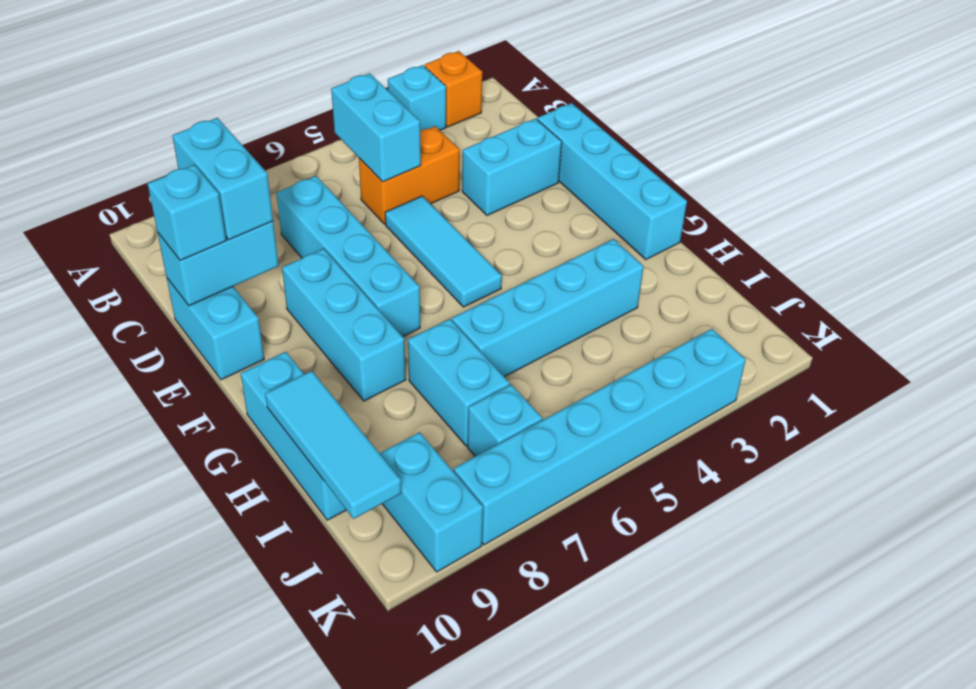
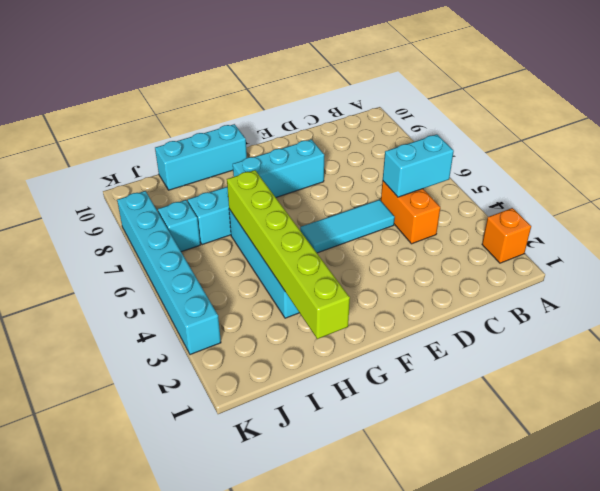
lime 1x6 brick [227,170,350,339] -> none
none -> cyan 1x1 brick [388,65,446,131]
none -> cyan 1x4 brick [277,176,420,337]
none -> cyan 1x4 brick [537,103,687,260]

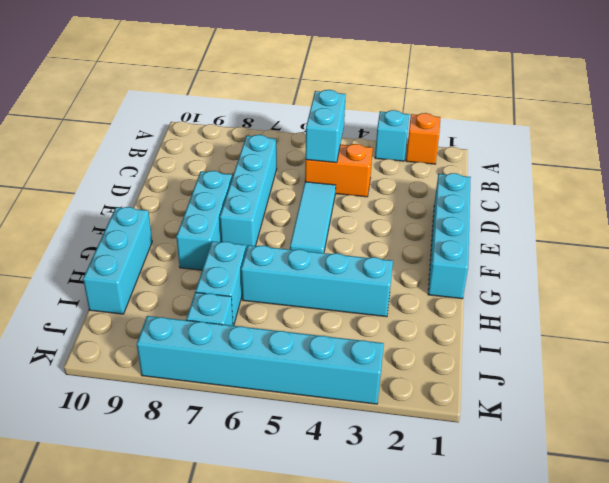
none -> cyan 1x2 brick [462,119,562,215]
none -> cyan 1x2 brick [167,278,264,380]
none -> cyan 1x2 brick [380,432,483,572]

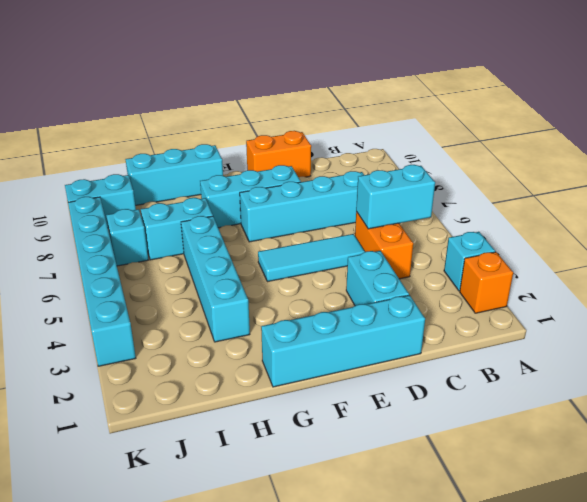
orange 1x2 brick [246,131,311,177] -> cyan 1x2 brick [167,278,264,380]
none -> cyan 1x2 brick [157,221,279,306]
none -> cyan 1x3 tile [265,371,401,519]
none -> cyan 1x2 brick [172,118,273,240]

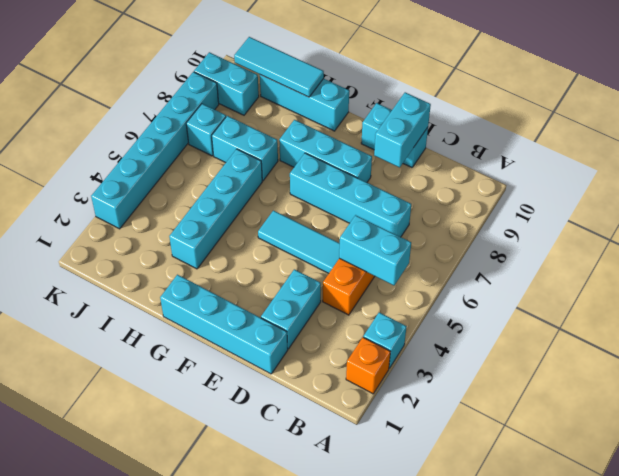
none -> cyan 1x2 brick [172,118,273,240]
none -> cyan 1x1 brick [147,165,226,260]

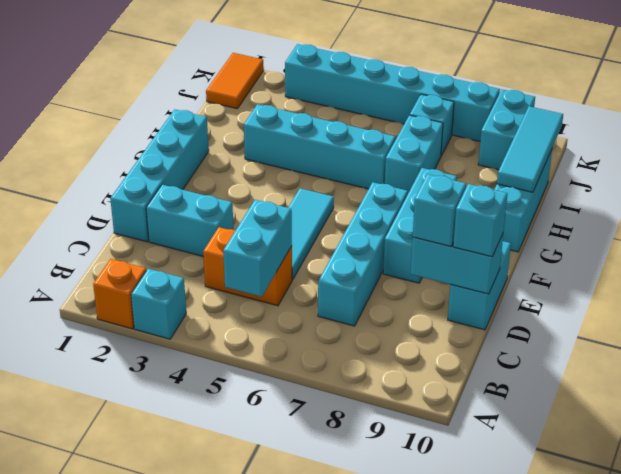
cyan 1x1 brick [413,174,466,247] -> cyan 1x2 brick [172,118,273,240]
orange 1x2 tile [206,53,264,109] -> none

